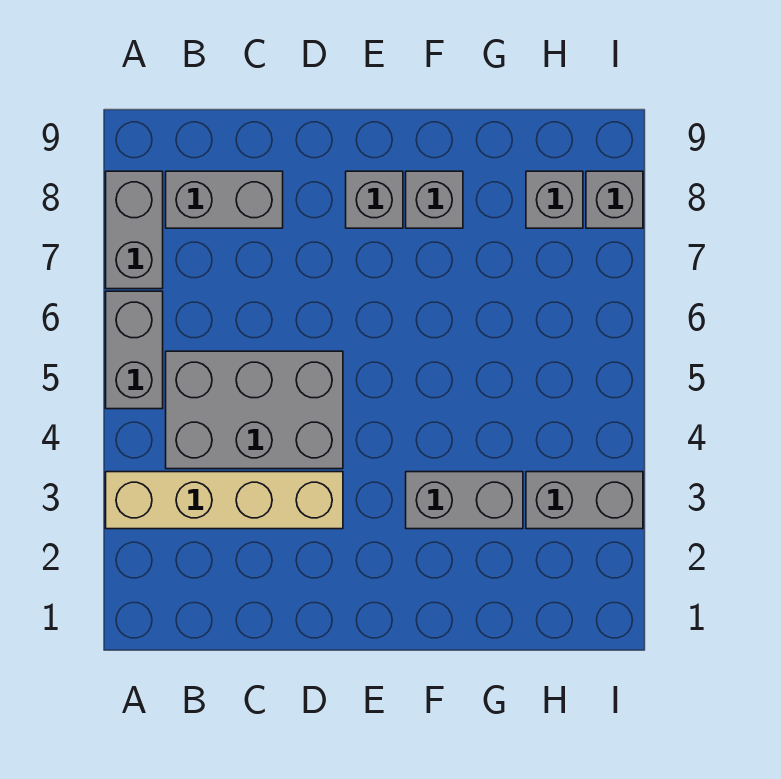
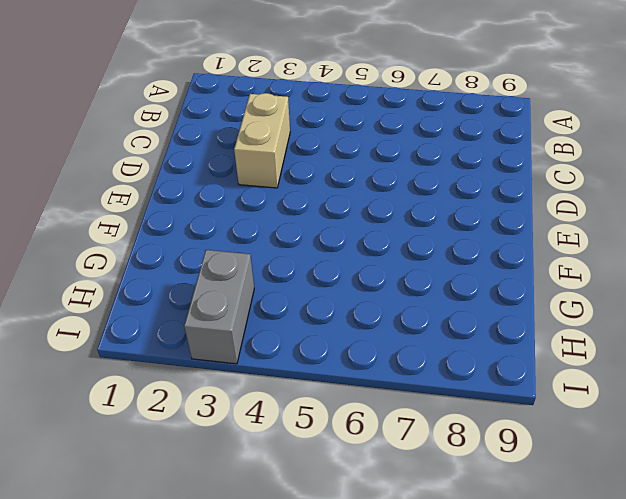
tan 1x2 brick [234,93,290,188] -> tan 1x4 brick [106,472,343,529]
none -> grey 1x2 brick [106,291,163,409]
none -> grey 1x2 brick [106,171,163,289]

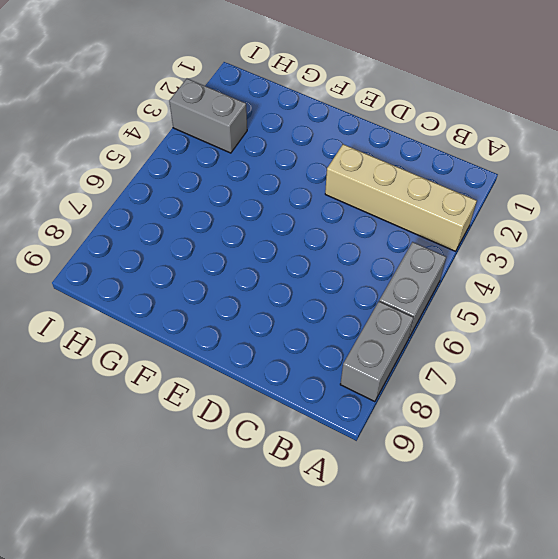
none -> grey 2x3 brick [166,351,343,469]
none -> grey 1x2 brick [166,171,283,228]

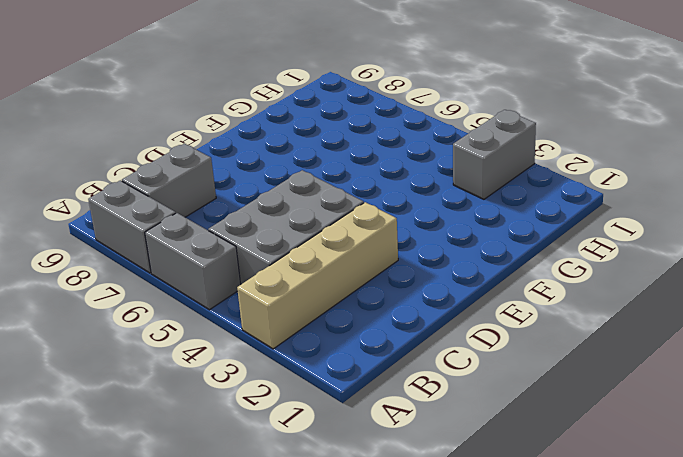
none -> grey 1x1 brick [346,171,403,228]
none -> grey 1x2 brick [406,472,523,529]

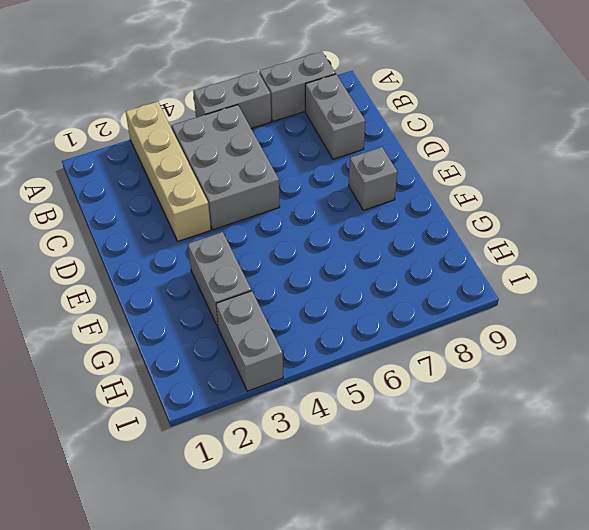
none -> grey 1x1 brick [406,171,463,228]
none -> grey 1x1 brick [526,171,583,228]

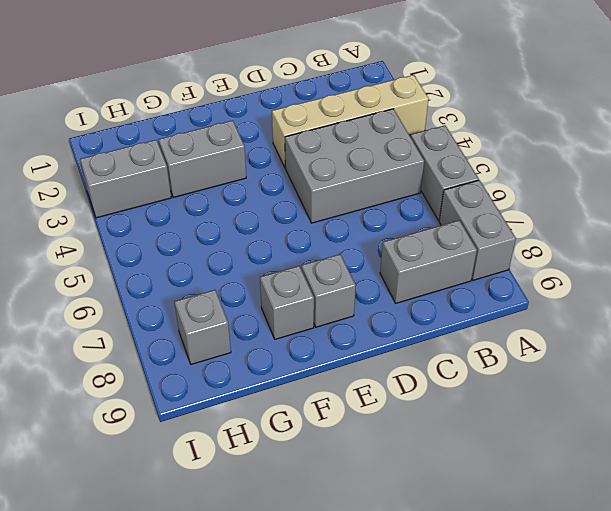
none -> grey 1x1 brick [586,171,643,228]

